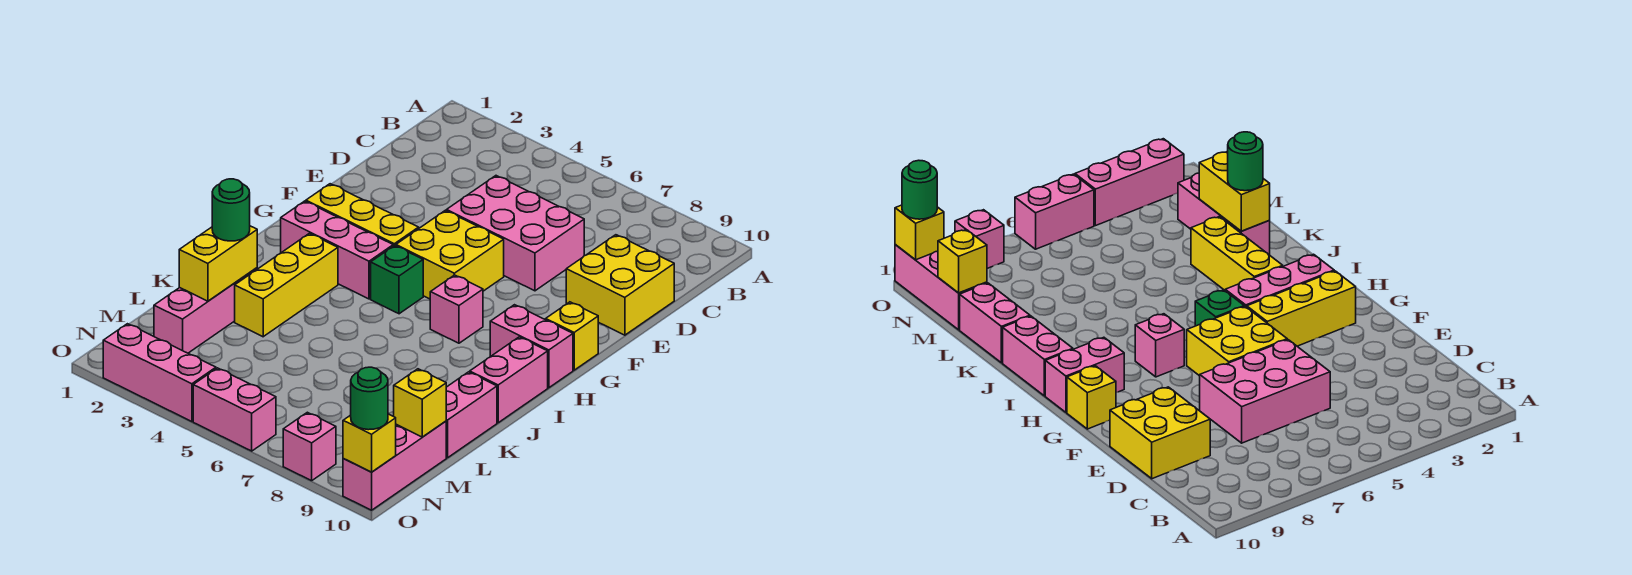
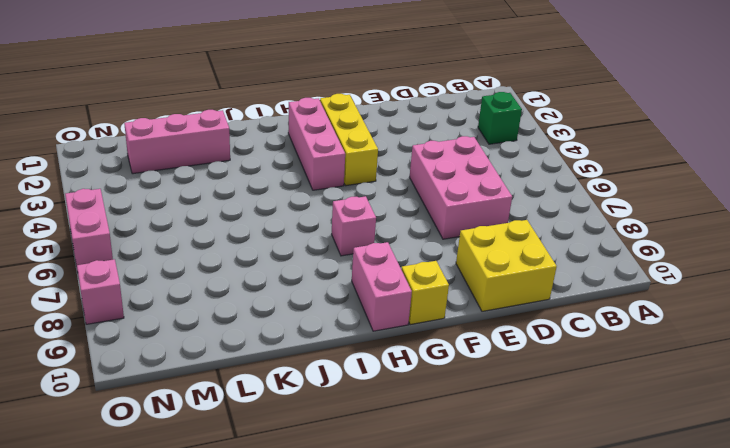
green 1x1 brick [478,92,522,144] -> green 1x1 brick moved to [371,245,423,314]
none -> yellow 2x2 brick [396,210,504,299]
none -> yellow 1x3 brick [235,233,338,337]
none -> pink 1x2 brick [470,337,548,423]

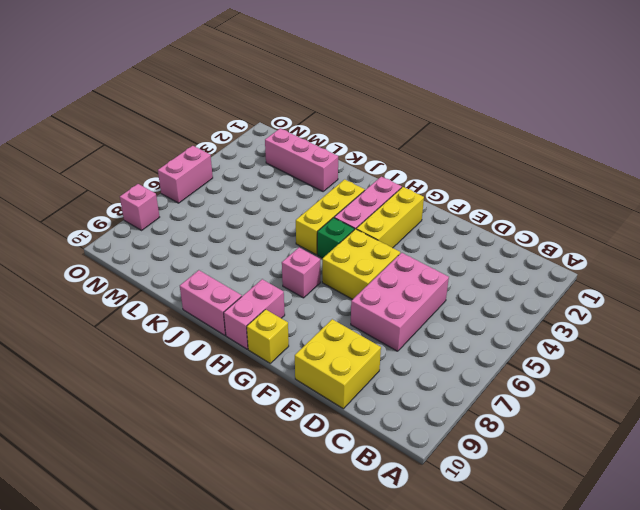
yellow 1x3 brick [296,179,365,254] -> yellow 1x3 brick turned to [235,233,338,337]
none -> pink 1x2 brick [446,372,497,458]
none -> pink 1x3 brick [343,421,446,510]
none -> pink 1x3 brick [103,324,216,422]

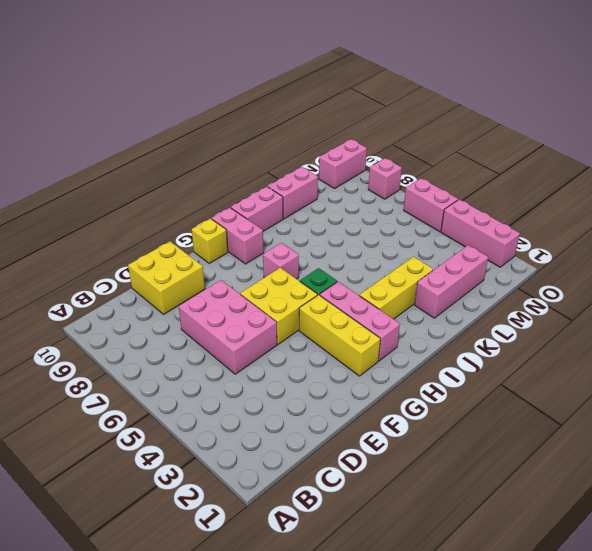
pink 1x2 brick [319,139,367,189] -> pink 1x3 brick [343,421,446,510]
none -> yellow 1x2 brick [179,226,257,301]
none -> yellow 1x1 brick [394,369,446,437]
none -> yellow 1x1 brick [343,414,396,472]

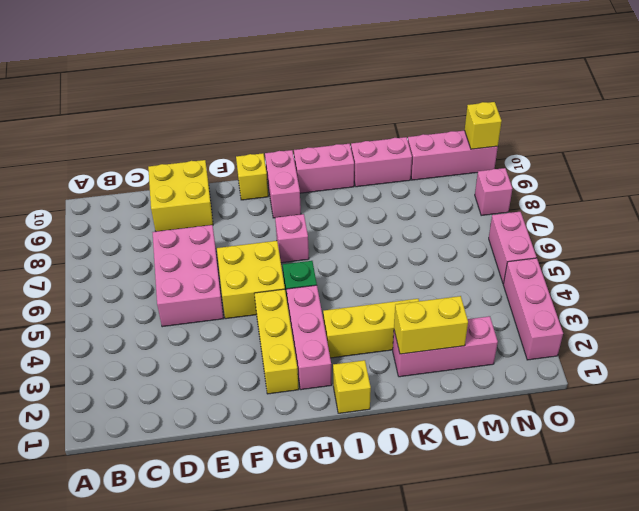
yellow 1x1 brick [333,360,371,413] -> yellow 1x1 brick moved to [394,369,446,437]
none -> green 1x1 round brick [212,179,250,241]
none -> green 1x1 round brick [351,367,388,430]

